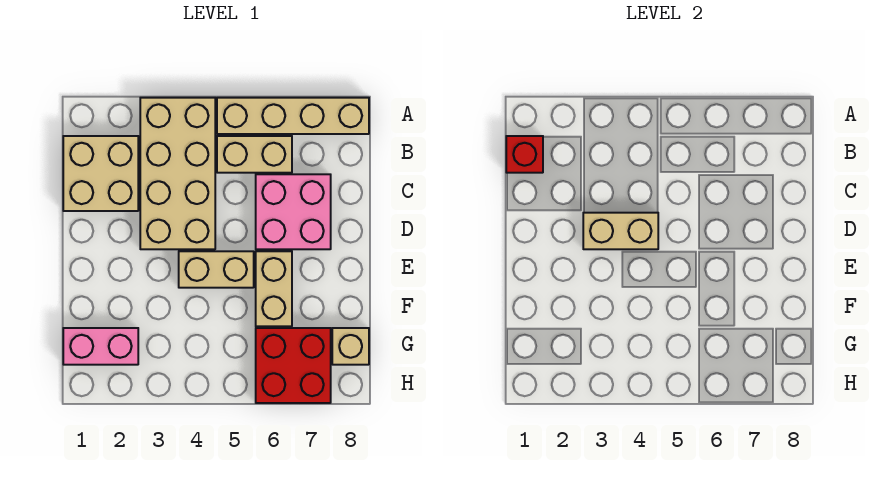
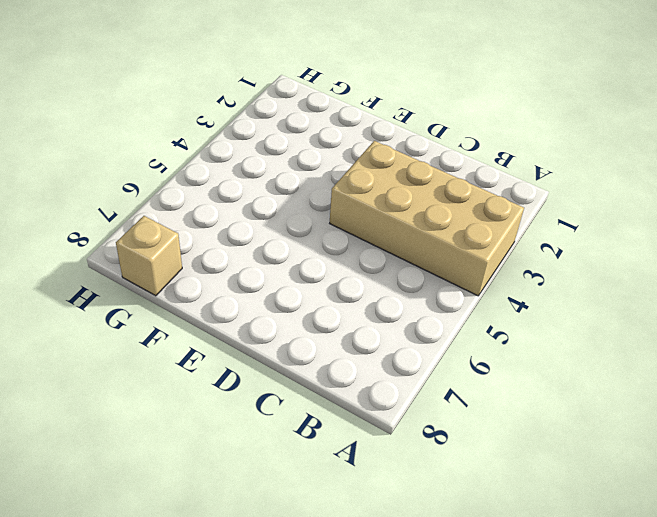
none -> tan 1x4 brick [217,98,369,134]
none -> tan 2x2 brick [63,136,138,211]
none -> tan 1x2 brick [217,136,292,173]

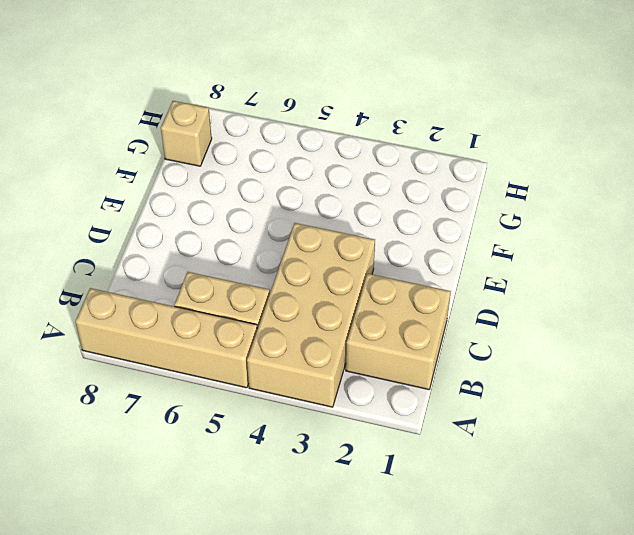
none -> pink 2x2 brick [256,174,331,249]
none -> tan 1x2 brick [179,251,254,288]
none -> tan 1x2 brick [256,251,292,326]

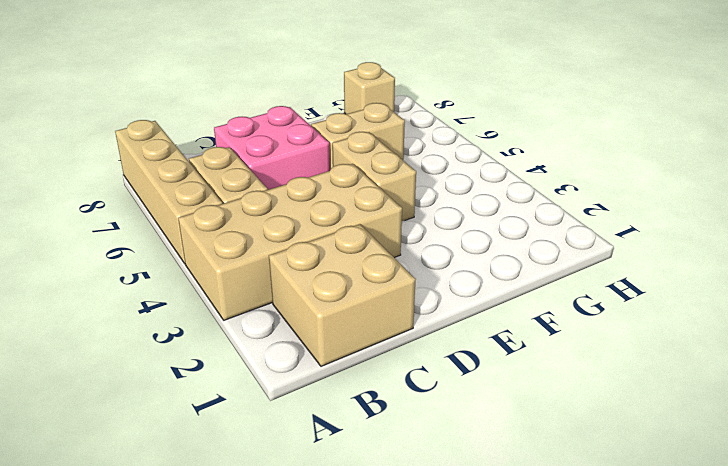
none -> pink 1x2 brick [63,328,138,365]
none -> red 2x2 brick [256,328,331,403]
none -> red 1x1 brick [506,136,543,173]

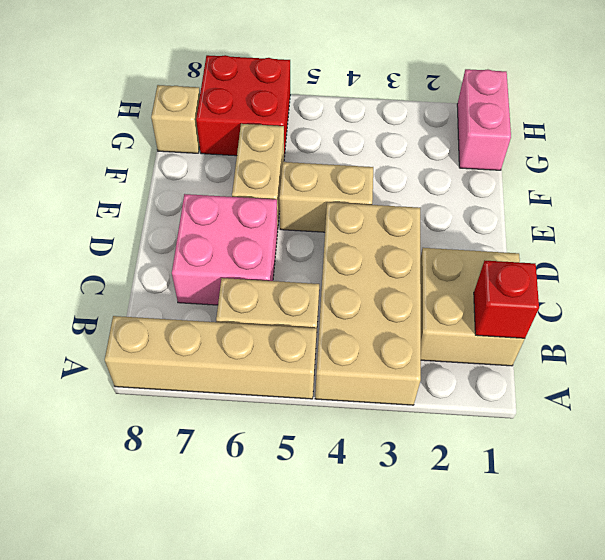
pink 1x2 brick [457,69,511,170] -> pink 1x2 brick turned to [63,328,138,365]
none -> tan 1x2 brick [583,213,658,249]

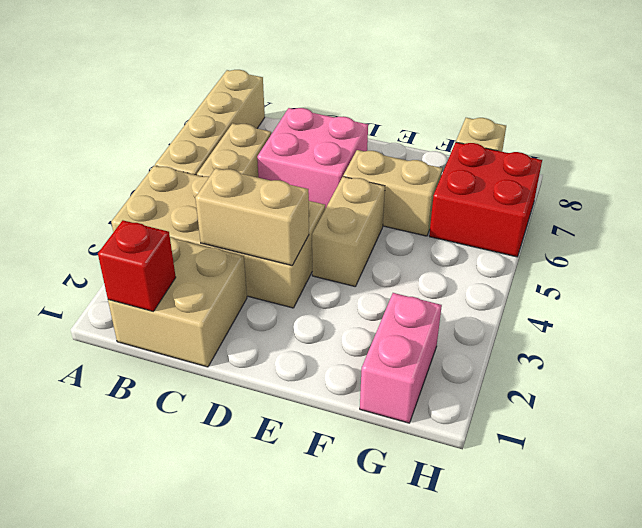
tan 1x2 brick [195,168,309,265] -> tan 1x2 brick turned to [583,213,658,249]

